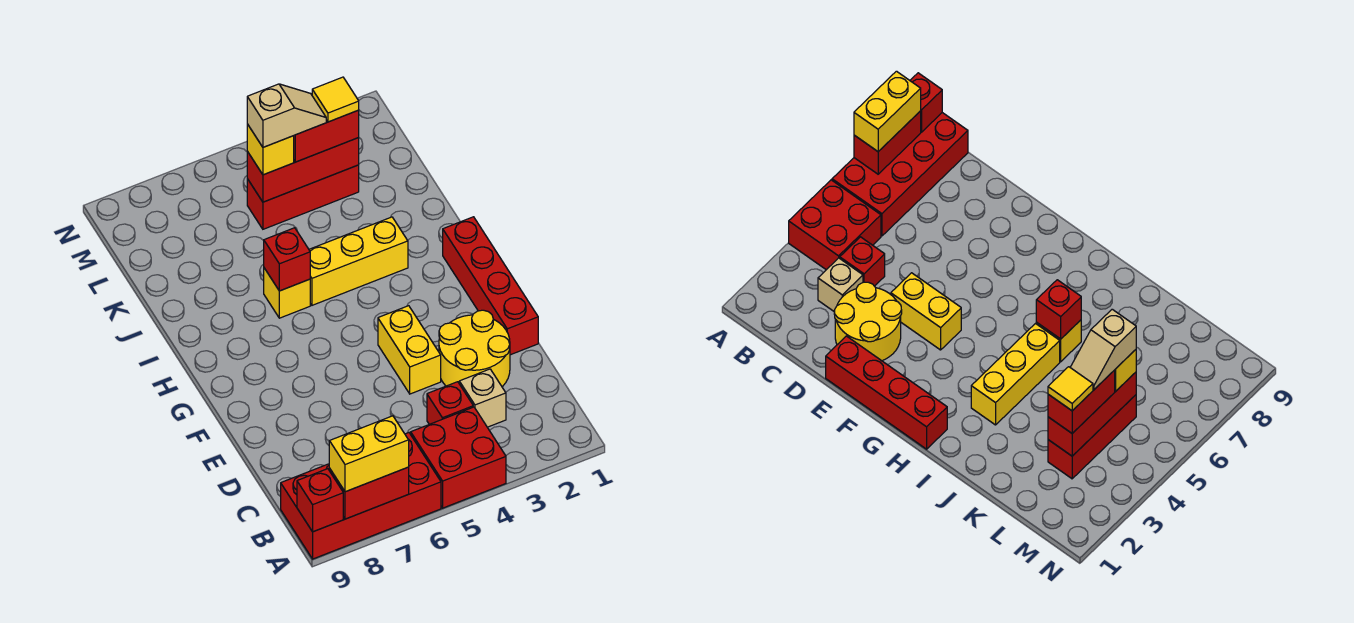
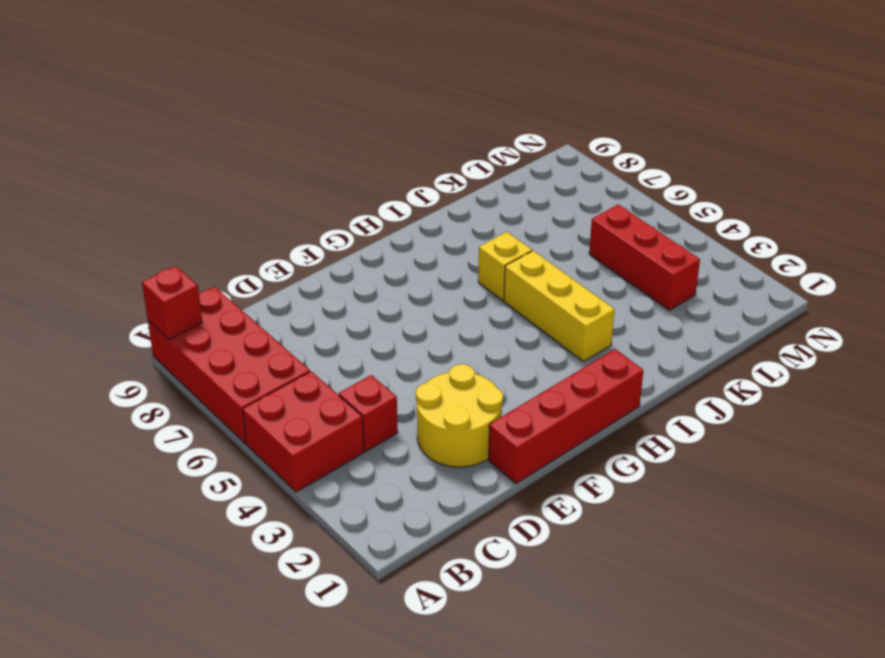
none -> tan 1x1 brick [459,369,506,427]
none -> yellow 1x2 brick [378,306,441,394]
none -> red 1x2 brick [329,467,409,519]

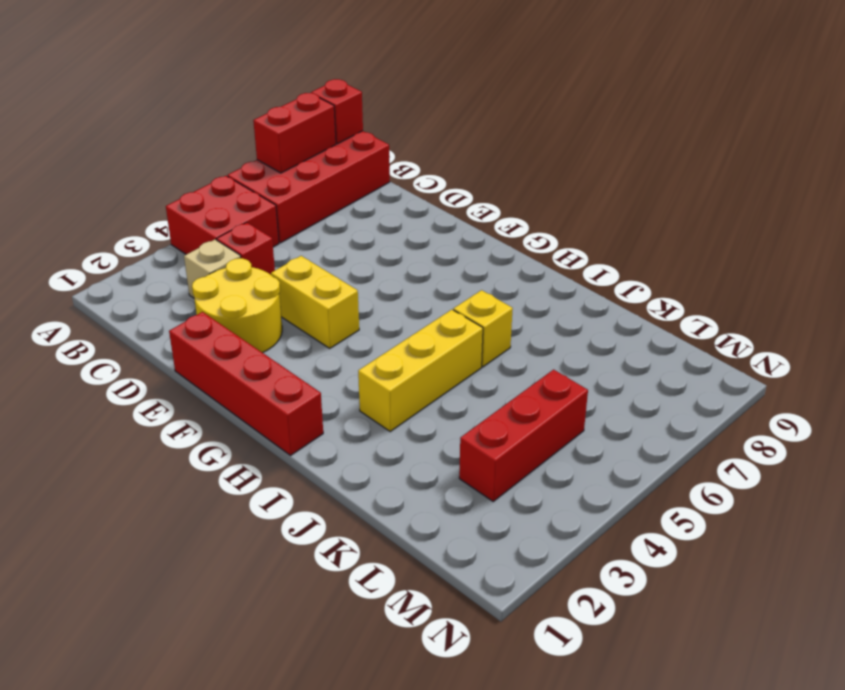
none -> red 1x1 brick [264,228,310,291]
none -> red 1x3 brick [247,138,359,202]
none -> yellow 1x2 brick [329,416,409,492]

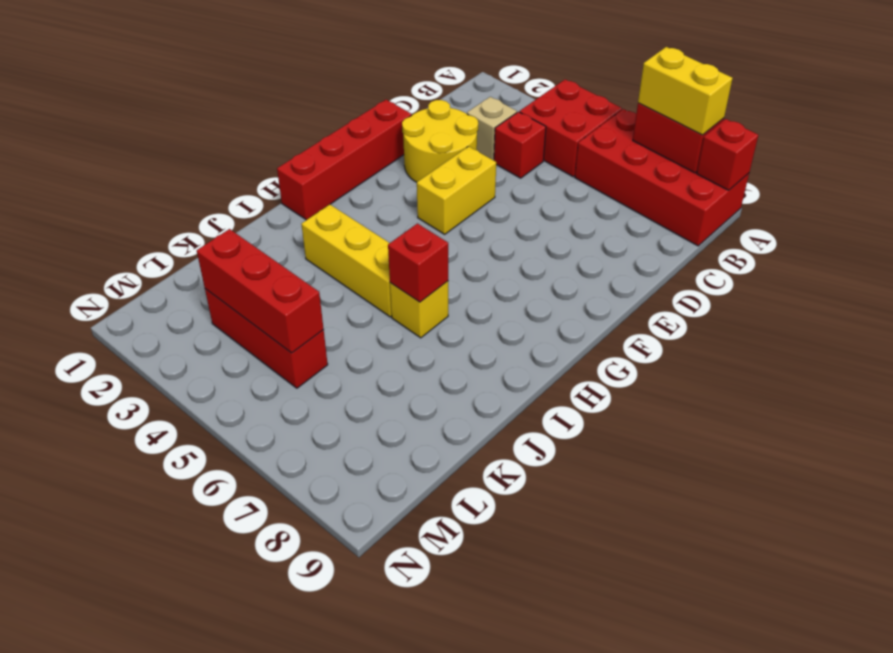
none -> red 1x2 brick [294,110,359,162]
none -> yellow 1x1 brick [247,124,294,175]
none -> yellow 1x1 tile [312,77,359,122]

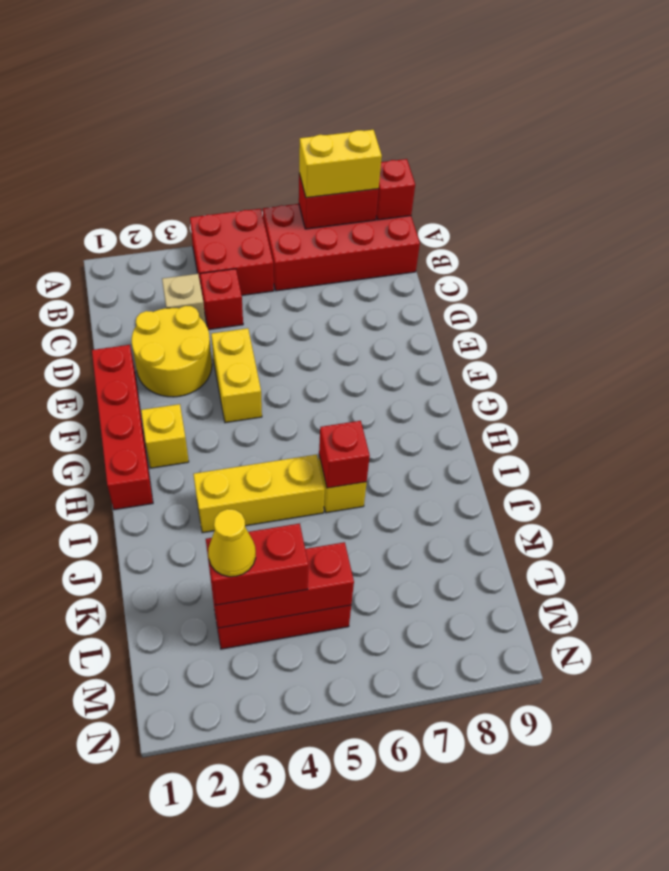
yellow 1x1 brick [141,404,189,468] -> yellow 1x1 brick moved to [247,124,294,175]
yellow 1x1 cone [208,509,256,577] -> yellow 1x1 tile [312,77,359,122]
none -> tan 1x2 slope [247,84,326,147]

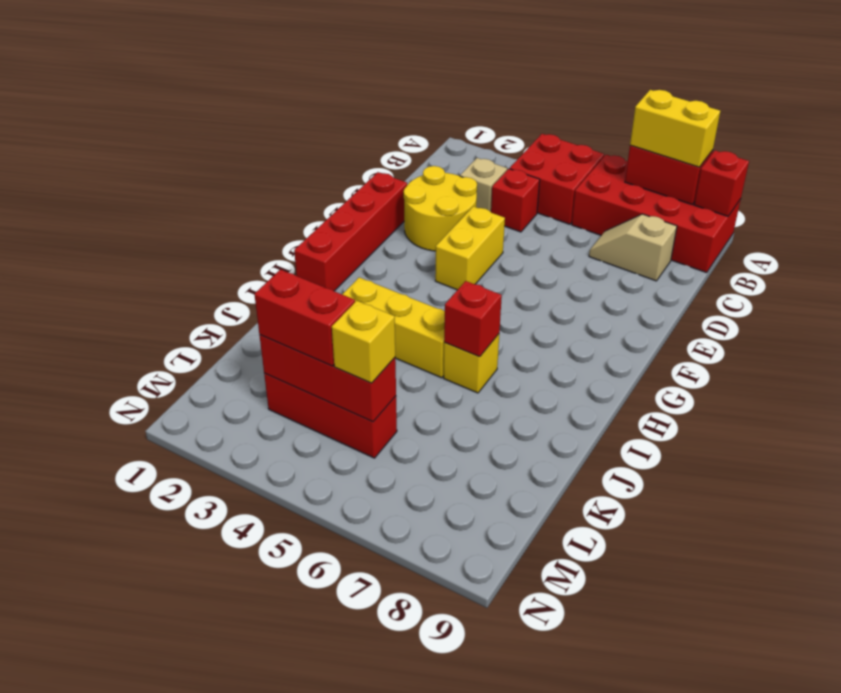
tan 1x2 slope [589,214,677,281] -> tan 1x2 slope moved to [247,84,326,147]
none -> yellow 1x1 tile [312,77,359,122]

